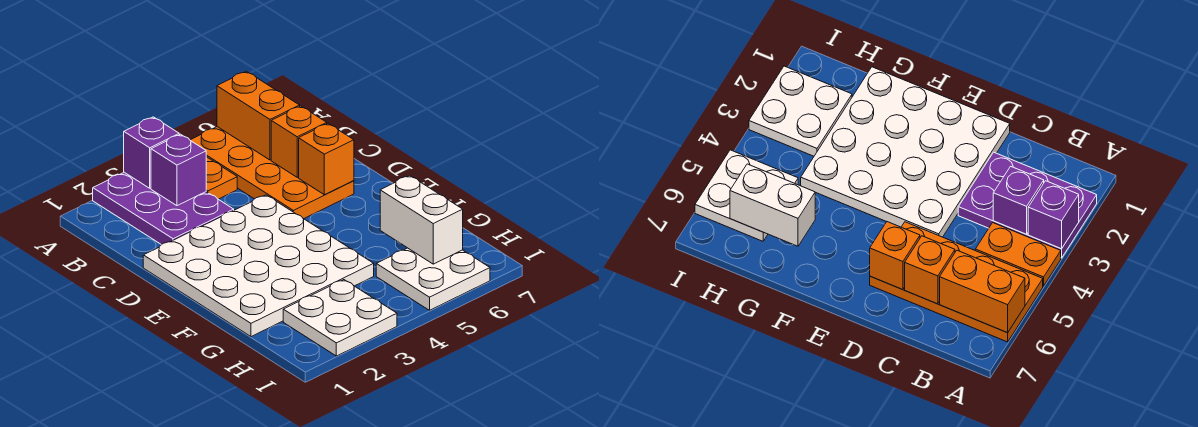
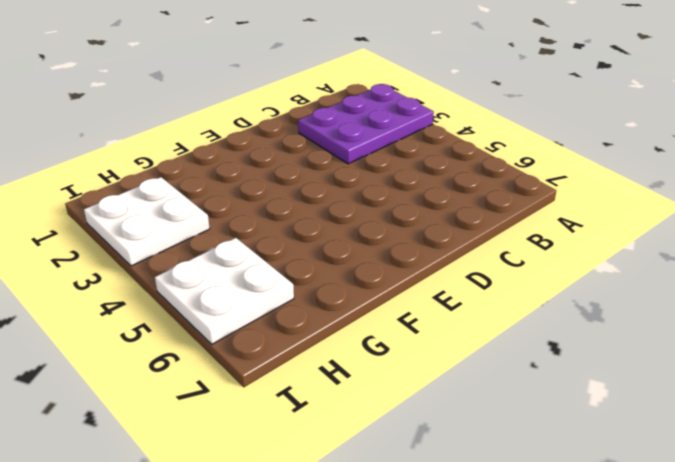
none -> orange 1x2 plate [206,157,237,199]
none -> orange 2x4 plate [190,127,354,219]
none -> white 4x4 plate [143,195,374,337]

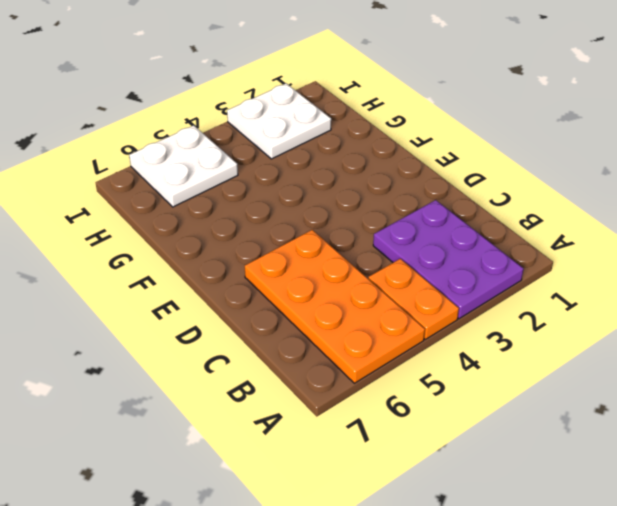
none -> white 4x4 plate [143,195,374,337]
none -> purple 1x1 brick [124,117,179,188]
none -> orange 1x2 brick [217,71,300,160]

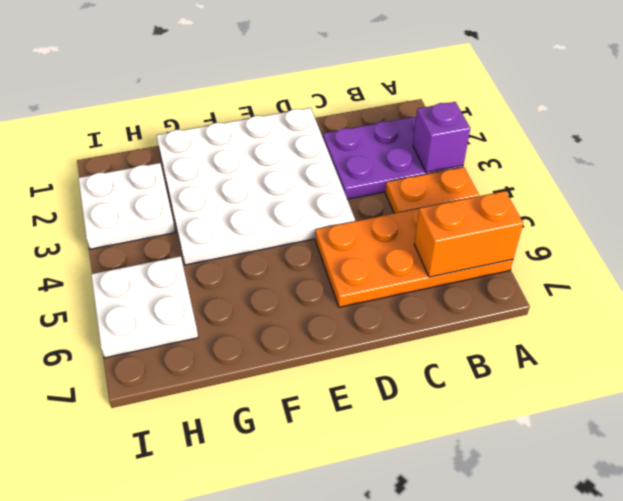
none -> purple 1x1 brick [151,134,206,206]
none -> orange 1x1 brick [271,106,327,177]
none -> orange 1x1 brick [299,124,354,195]

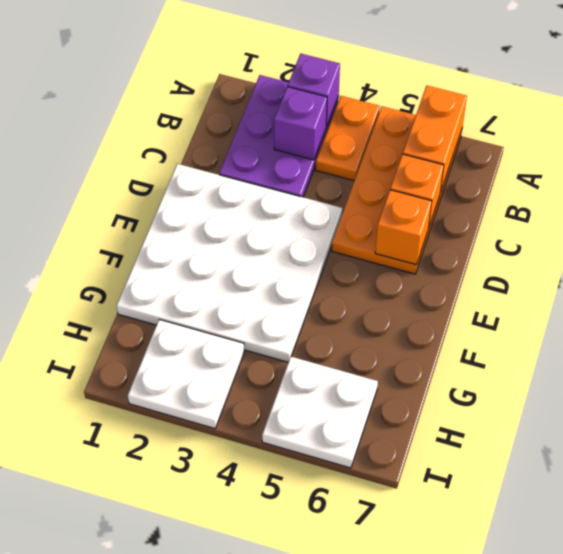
none -> white 1x2 brick [380,175,463,264]

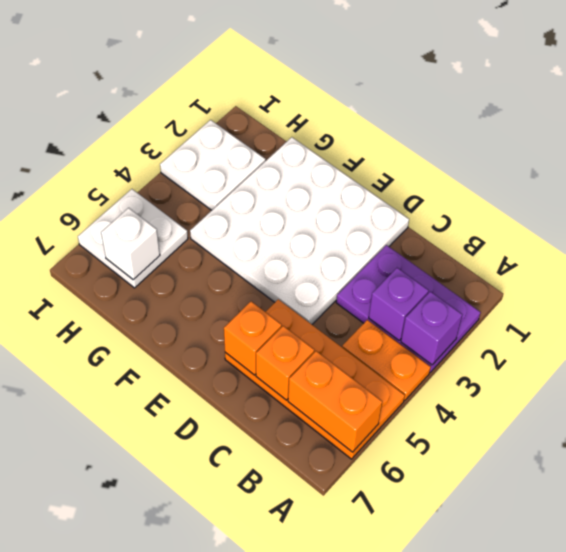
white 1x1 brick [101,208,160,280] -> white 1x2 brick [380,175,463,264]

